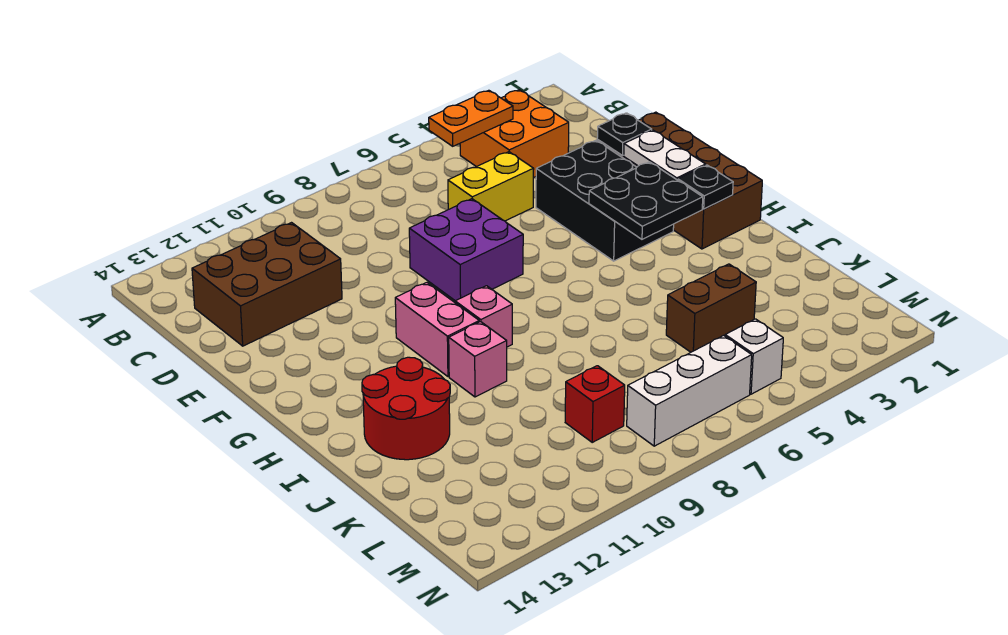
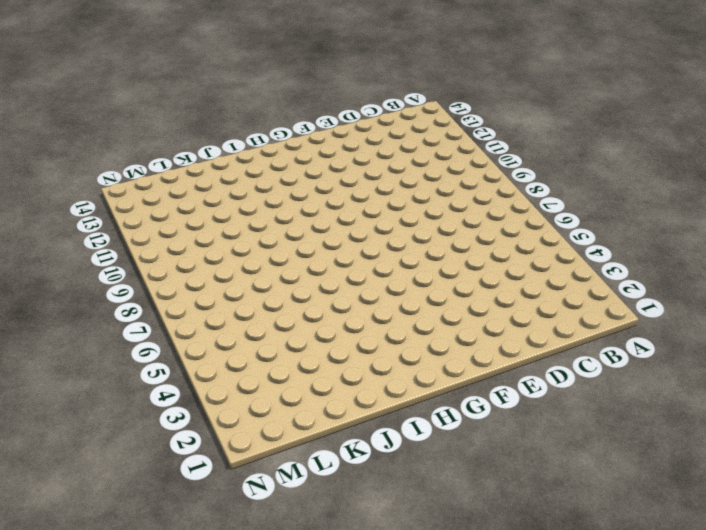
none -> orange 2x2 brick [460,90,569,178]
none -> brown 2x3 brick [192,223,342,346]
none -> yellow 1x2 brick [448,152,534,221]

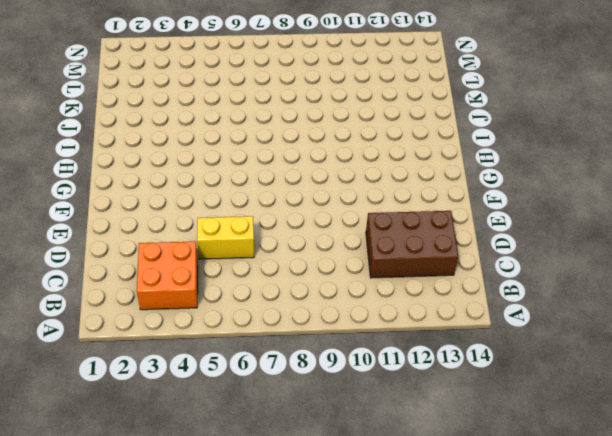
none -> brown 2x4 brick [597,112,762,249]
none -> black 2x3 brick [536,140,674,261]
none -> purple 2x2 brick [409,199,523,301]

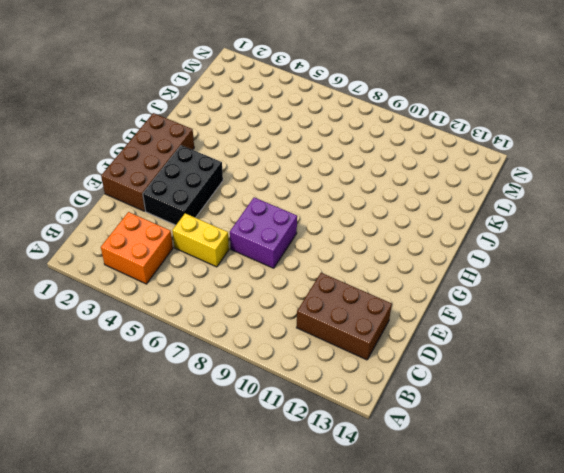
none -> pink 1x2 brick [395,283,479,377]
none -> pink 1x1 brick [455,286,512,347]
none -> pink 1x1 brick [449,322,507,397]

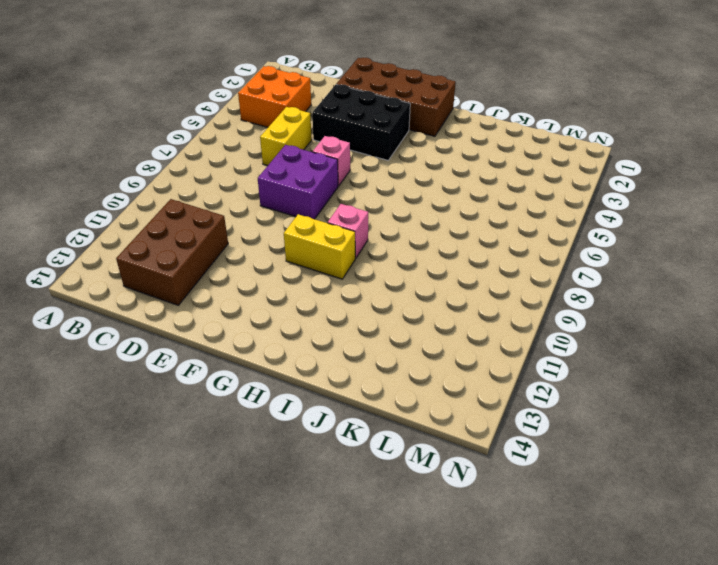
pink 1x1 brick [312,136,350,186] -> pink 1x1 brick moved to [449,322,507,397]
yellow 1x2 brick [284,214,355,279] -> pink 1x2 brick [395,283,479,377]
none -> red 2x2 round brick [362,357,450,460]
none -> brown 1x2 brick [666,264,756,352]
none -> red 1x1 brick [565,366,625,442]

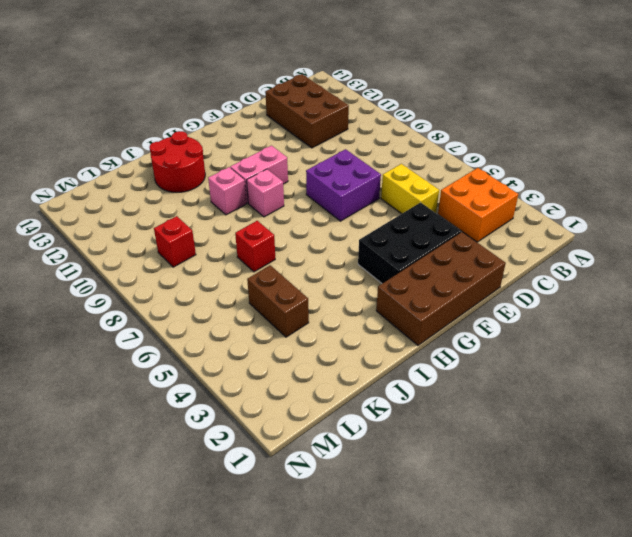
red 1x1 brick [235,221,275,272] -> none
none -> white 1x1 brick [725,319,783,394]
none -> white 1x3 brick [627,335,752,446]
none -> orange 1x2 plate [429,90,513,146]

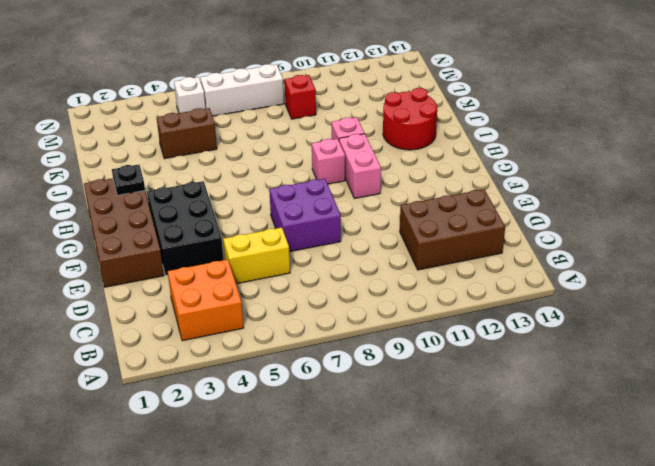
none -> orange 1x2 plate [429,90,513,146]
none -> black 1x1 plate [597,113,652,155]
none -> white 1x2 plate [624,130,706,180]

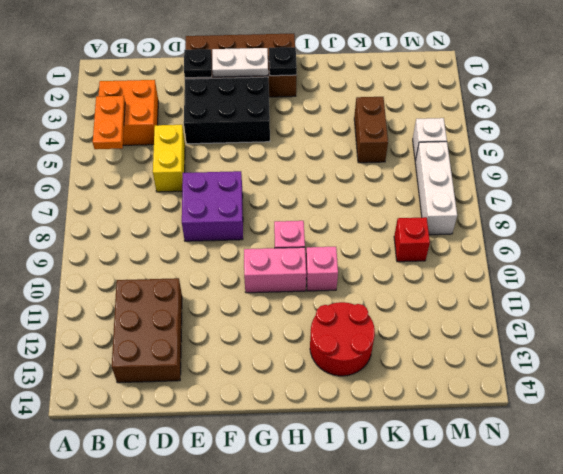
none -> black 2x2 plate [589,162,703,239]

